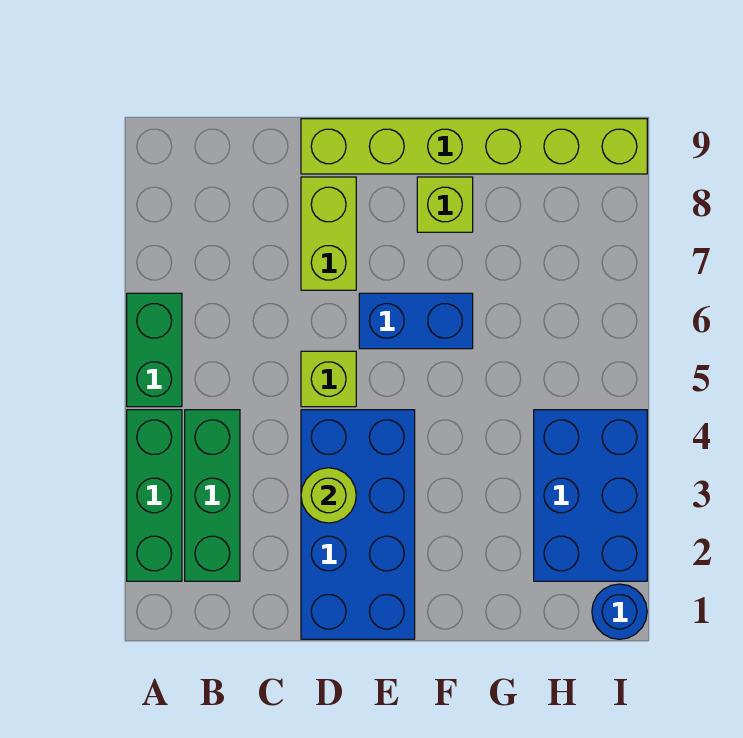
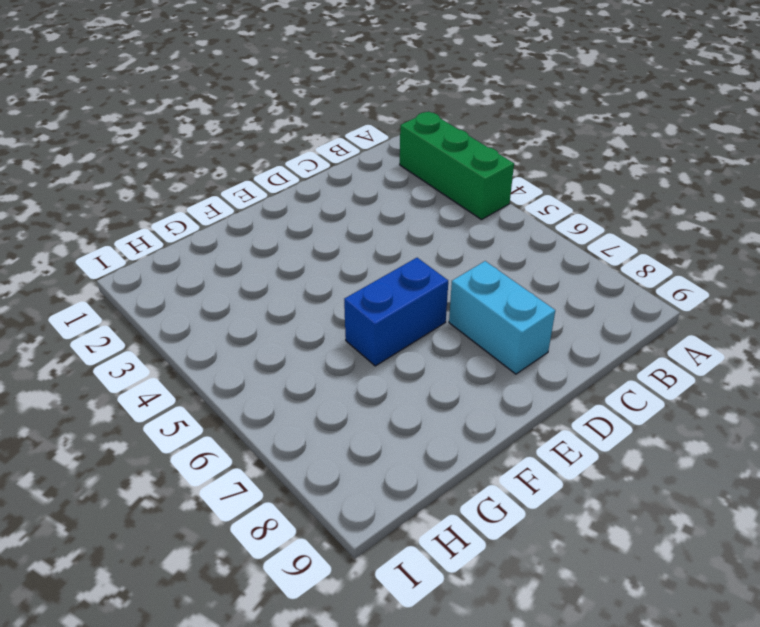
cyan 1x2 brick [449,261,555,374] -> lime 1x2 brick [301,177,356,290]
none -> green 1x2 brick [127,293,182,407]
none -> green 1x3 brick [185,410,240,581]
none -> blue 2x4 brick [301,410,415,639]

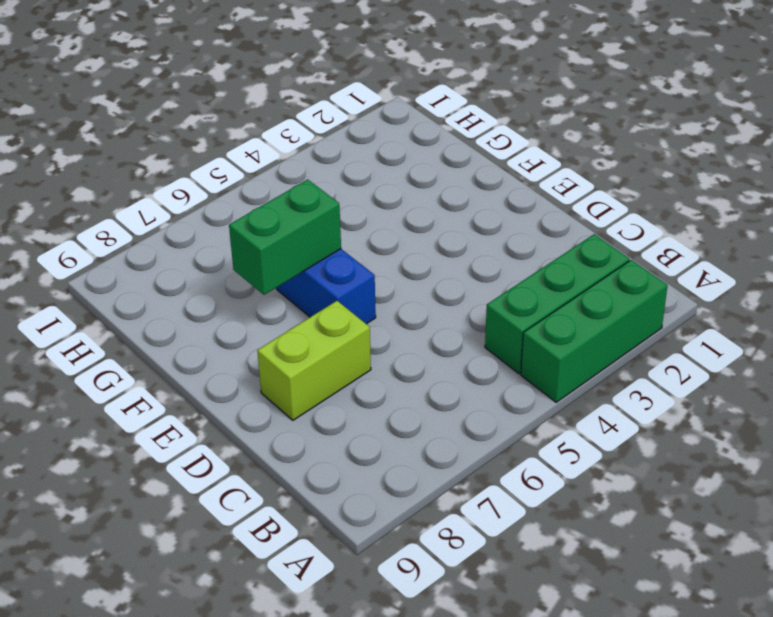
green 1x2 brick [229,180,341,295] -> green 1x2 brick moved to [127,293,182,407]
none -> blue 2x4 brick [301,410,415,639]
none -> lime 1x1 brick [301,351,356,407]
none -> lime 1x6 brick [301,119,647,174]

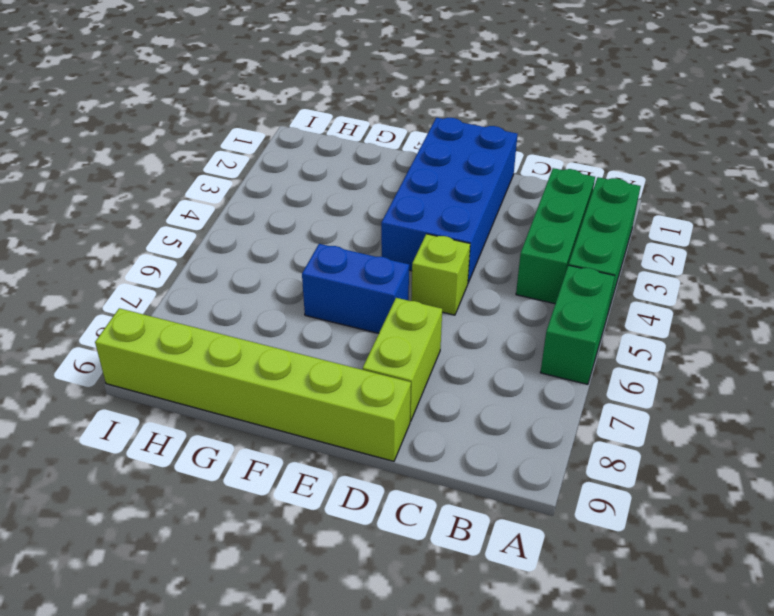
none -> lime 1x1 brick [417,177,473,232]
none -> blue 2x3 brick [534,410,647,581]
none -> blue 1x1 round brick [592,584,647,639]

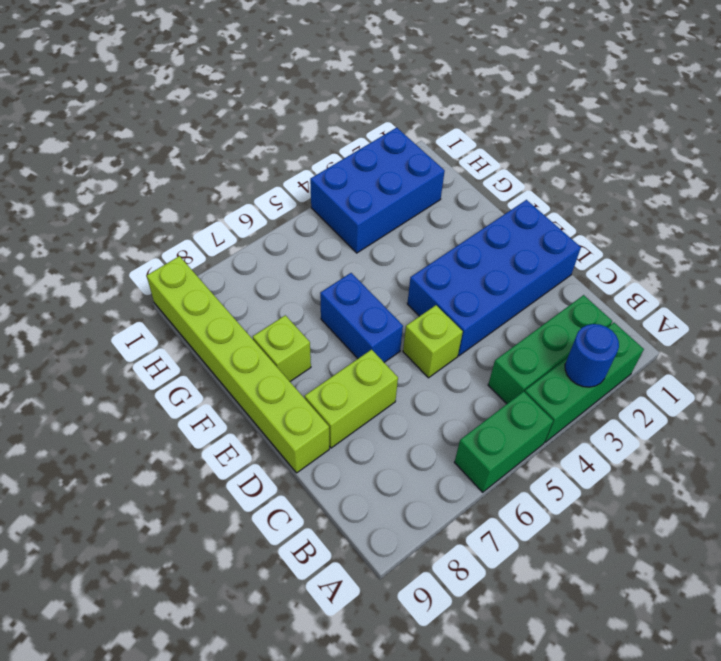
blue 1x1 round brick [565,324,619,387] -> blue 1x1 round brick moved to [592,584,647,639]
none -> lime 1x1 round brick [301,468,356,523]

